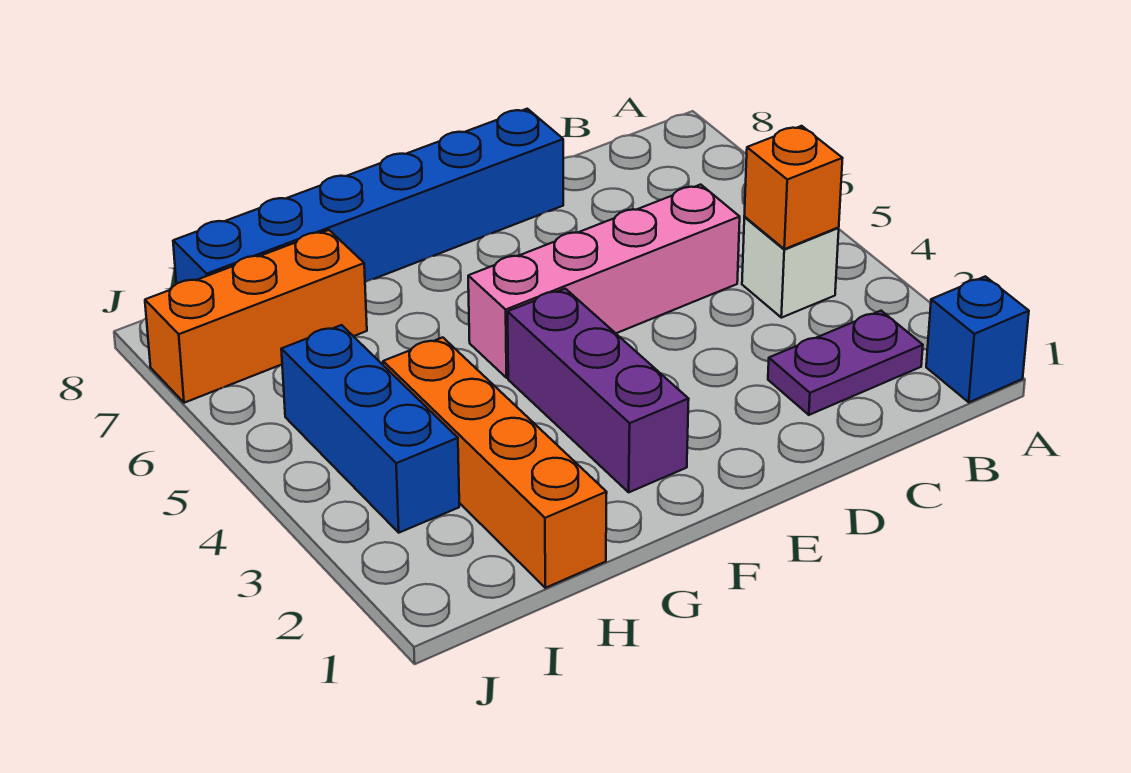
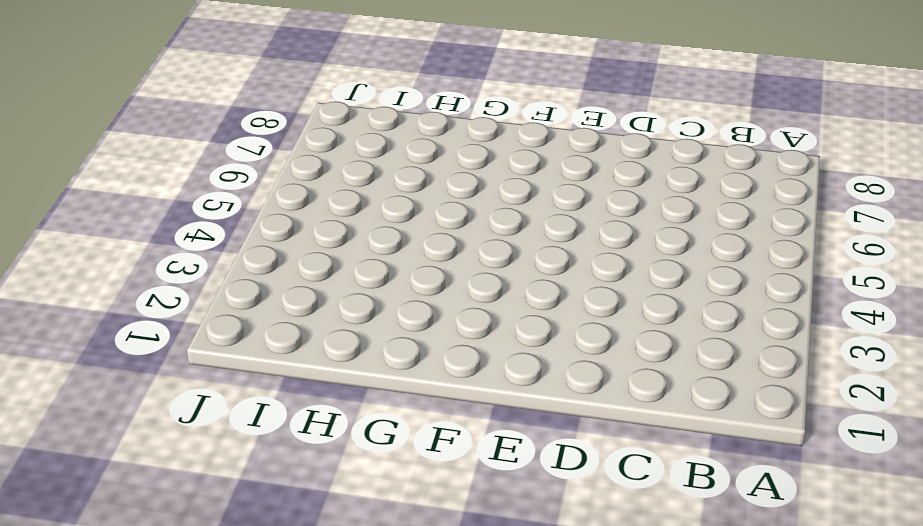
none -> blue 1x1 brick [926,276,1029,402]
none -> purple 1x2 plate [768,311,923,415]

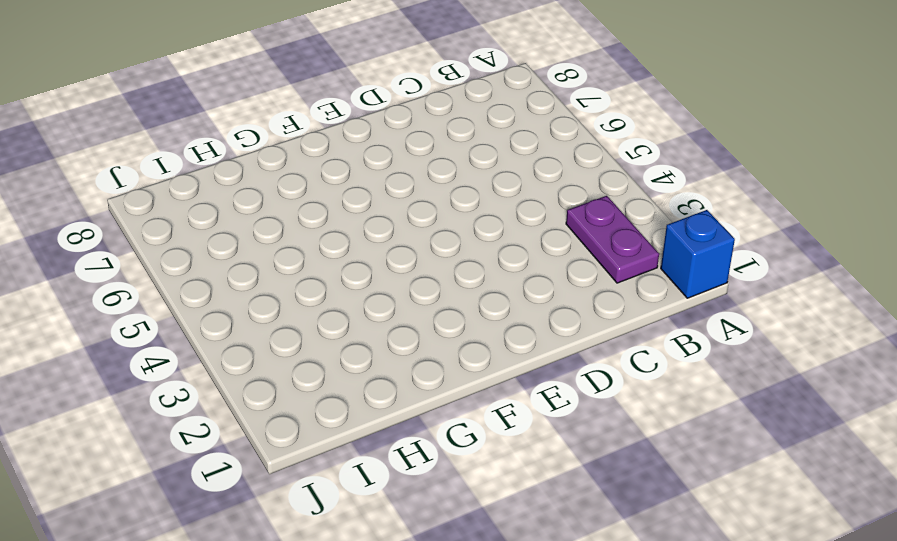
purple 1x2 plate [566,196,659,283] -> purple 1x2 plate turned to [768,311,923,415]
none -> white 1x1 brick [742,217,839,318]
none -> pink 1x4 brick [468,185,740,378]

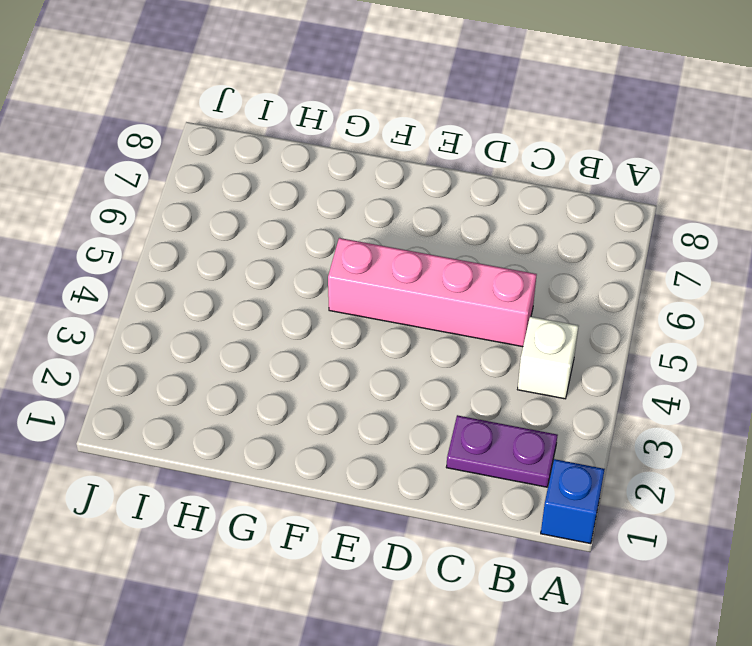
none -> blue 1x6 brick [173,109,563,284]
none -> purple 1x3 brick [508,289,689,492]

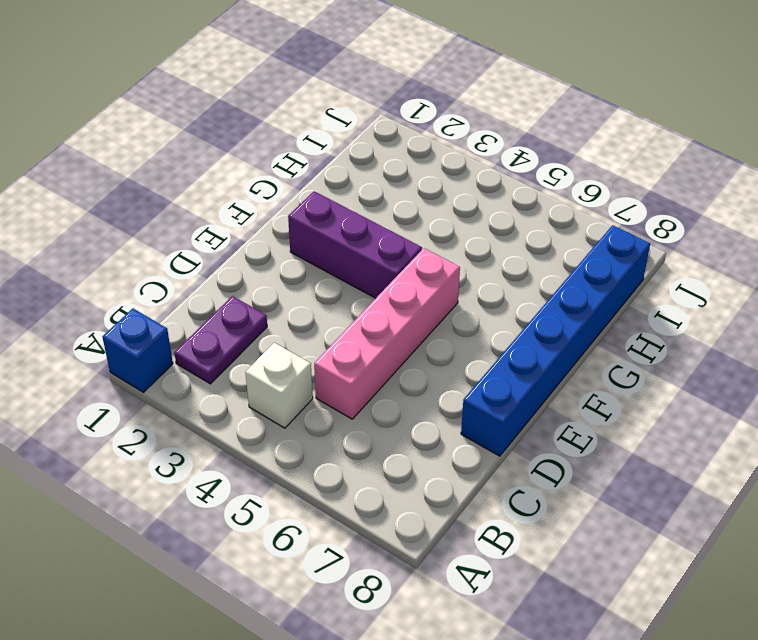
none -> orange 1x4 brick [383,337,607,588]
none -> orange 1x3 brick [145,230,367,403]

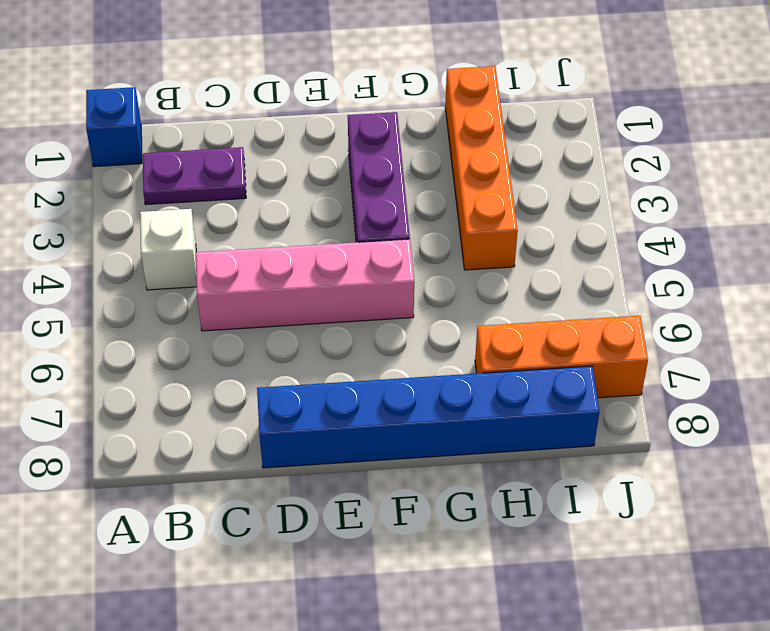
none -> blue 1x3 brick [281,325,459,533]
none -> orange 1x1 brick [744,126,843,249]

